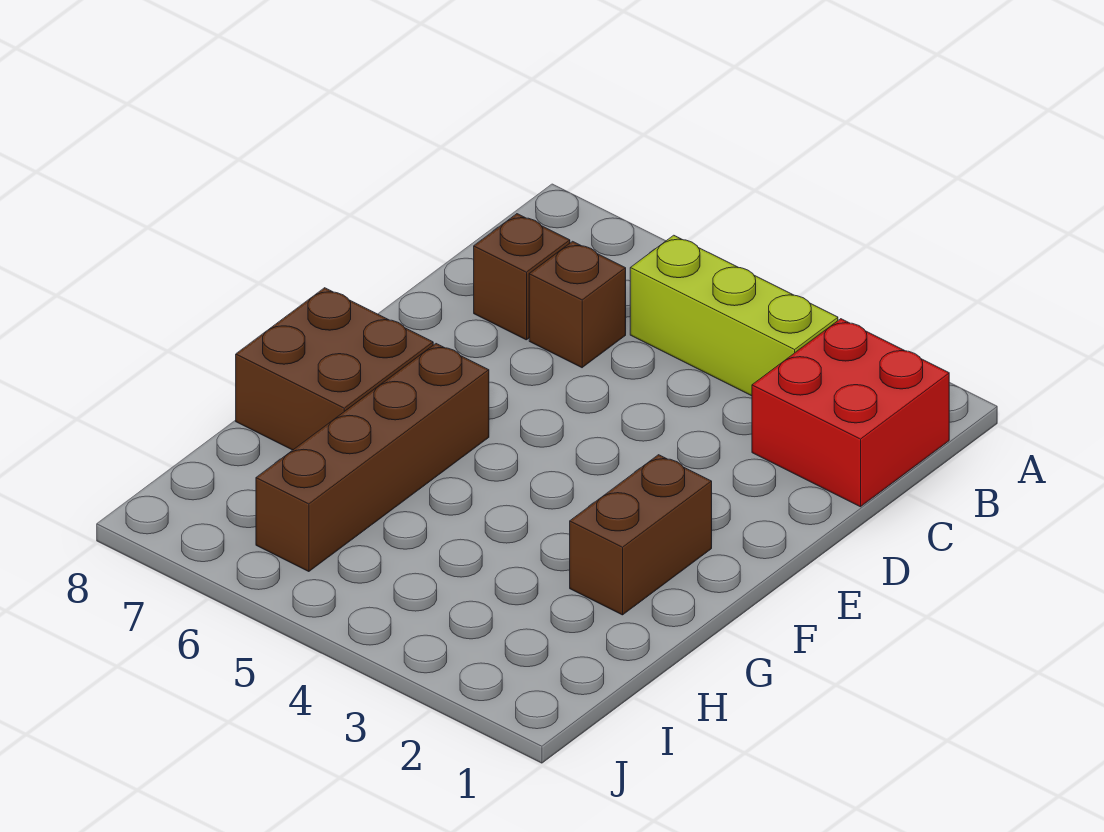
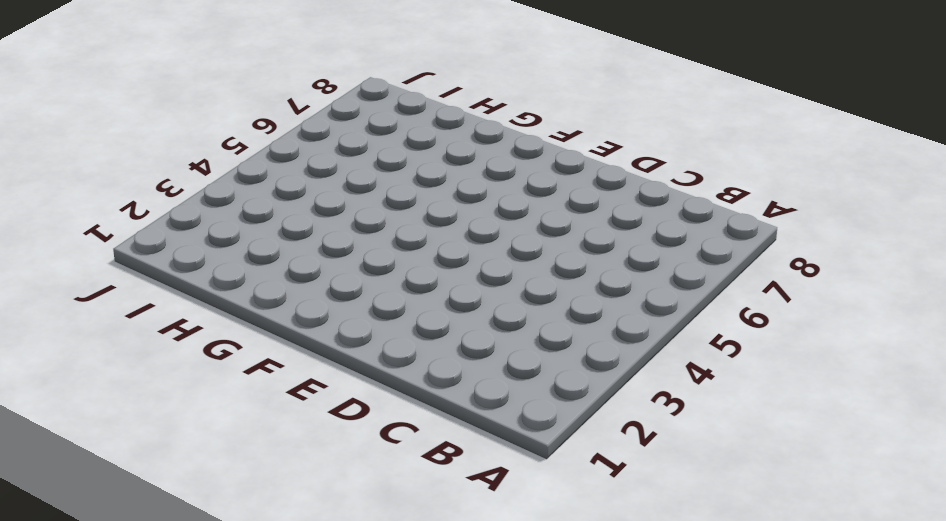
none -> red 2x2 brick [752,319,949,507]
none -> lime 1x3 brick [630,235,838,396]

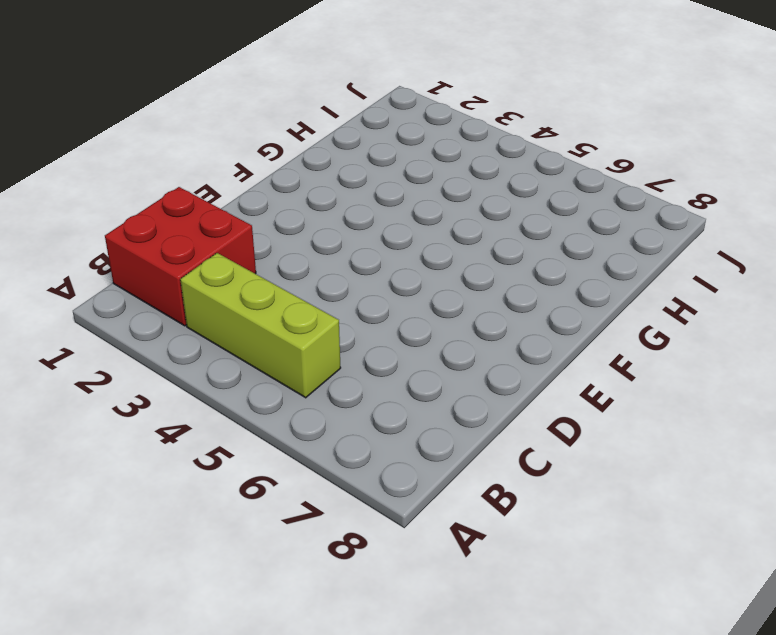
none -> brown 1x1 brick [529,241,626,368]
none -> brown 1x1 brick [474,214,570,340]

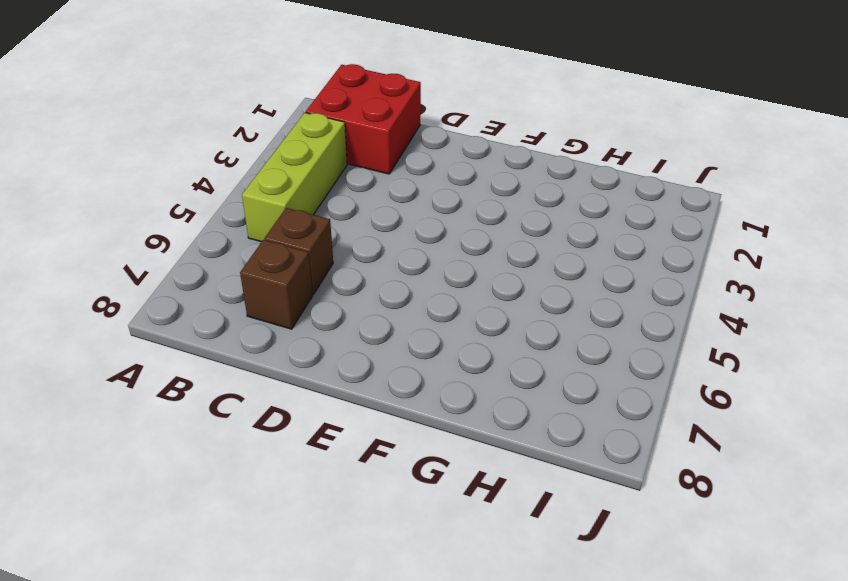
none -> brown 1x2 brick [570,455,712,615]
none -> brown 1x4 brick [256,344,489,572]

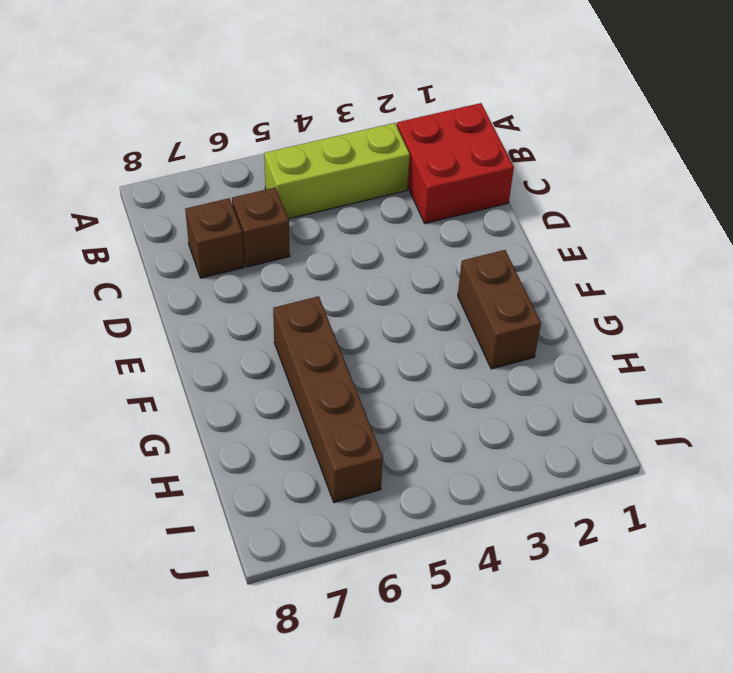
none -> brown 2x2 brick [236,288,433,450]

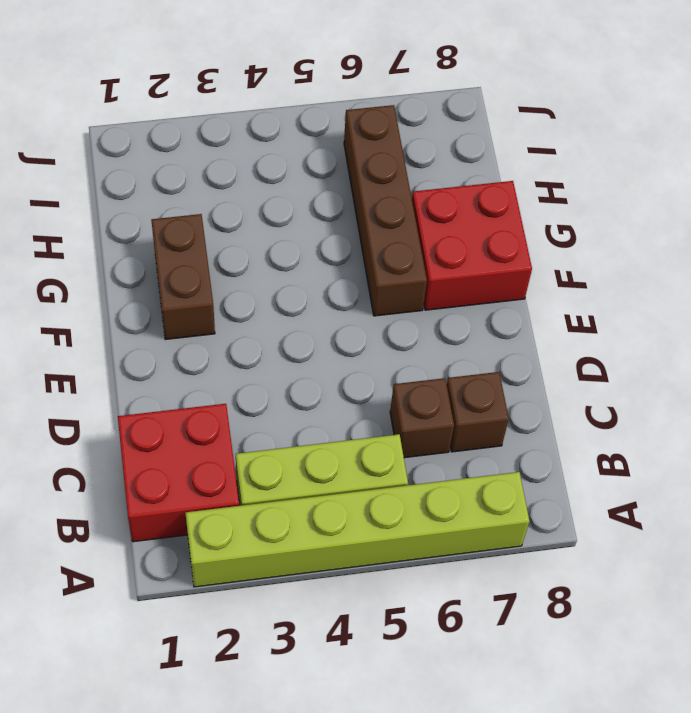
lime 1x6 brick [186,472,530,587] -> none
red 2x2 brick [412,181,532,310] -> brown 2x2 brick [236,288,433,450]

